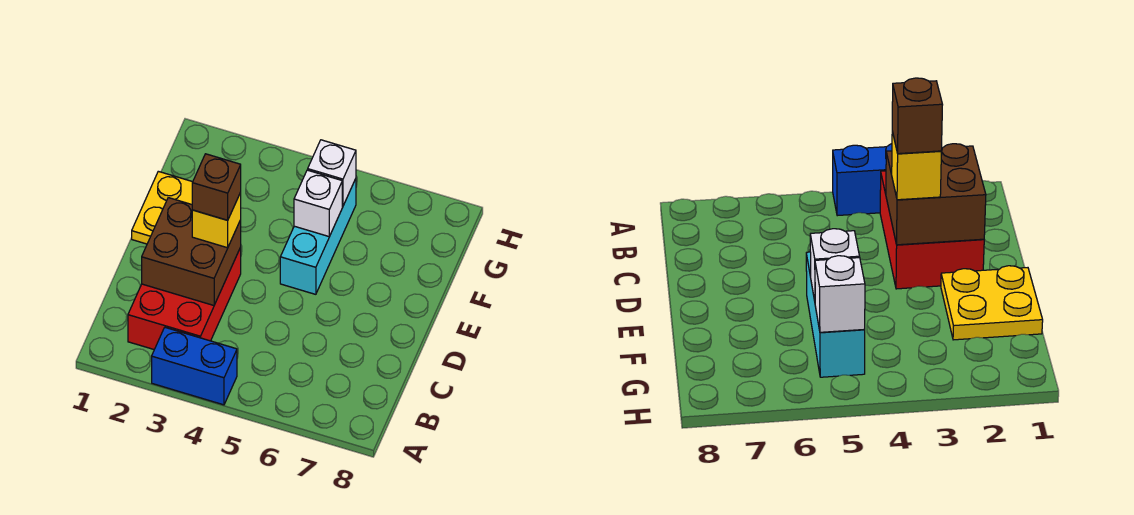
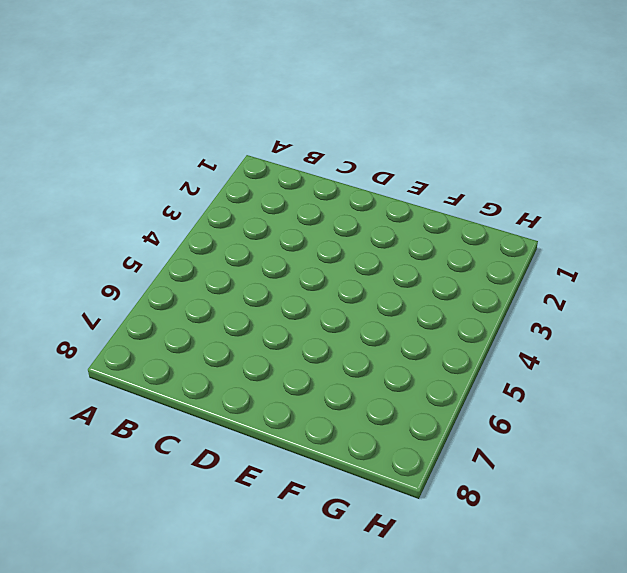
none -> blue 1x2 brick [152,328,237,405]
none -> red 2x3 brick [128,248,241,349]

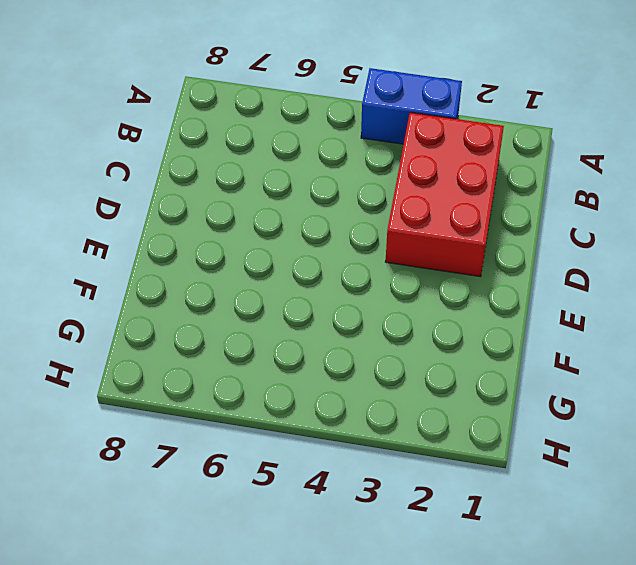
none -> yellow 2x2 plate [132,171,193,244]
none -> cyan 1x3 brick [280,179,356,294]

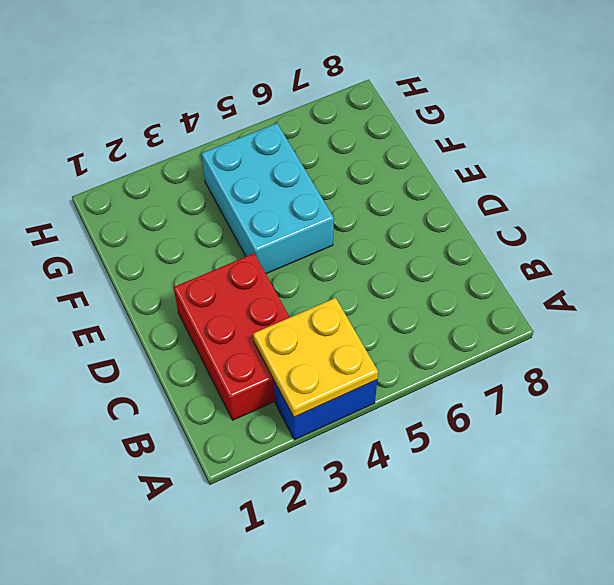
yellow 2x2 plate [253,298,378,417] -> yellow 2x2 plate moved to [132,171,193,244]
cyan 2x3 brick [201,123,334,274] -> cyan 1x3 brick [280,179,356,294]
none -> brown 2x2 brick [142,198,241,305]
none -> white 1x1 brick [294,170,342,236]

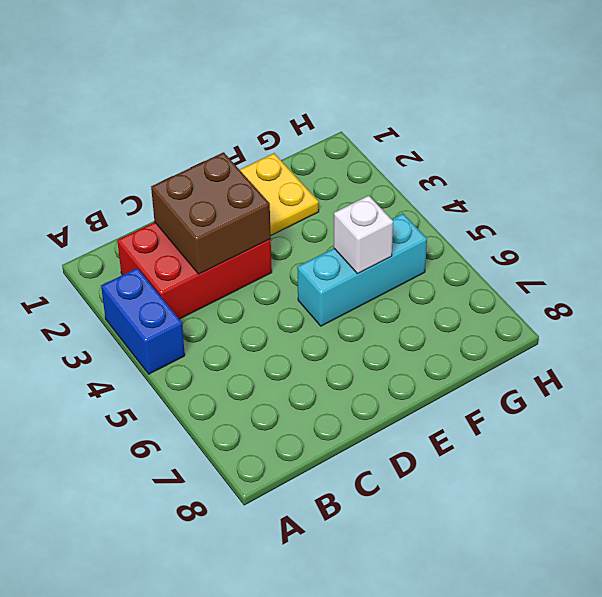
none -> white 1x1 brick [308,140,356,206]
none -> yellow 1x1 brick [192,193,241,248]

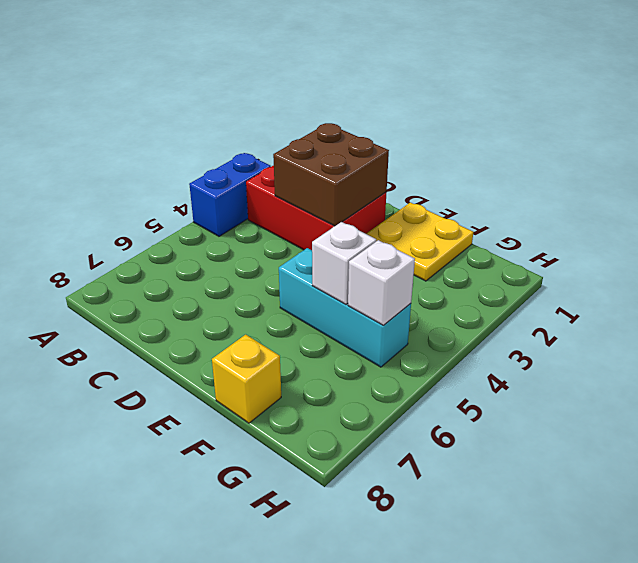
yellow 1x1 brick [212,335,281,423] -> yellow 1x1 brick moved to [192,193,241,248]
none -> brown 1x1 brick [192,154,241,220]

